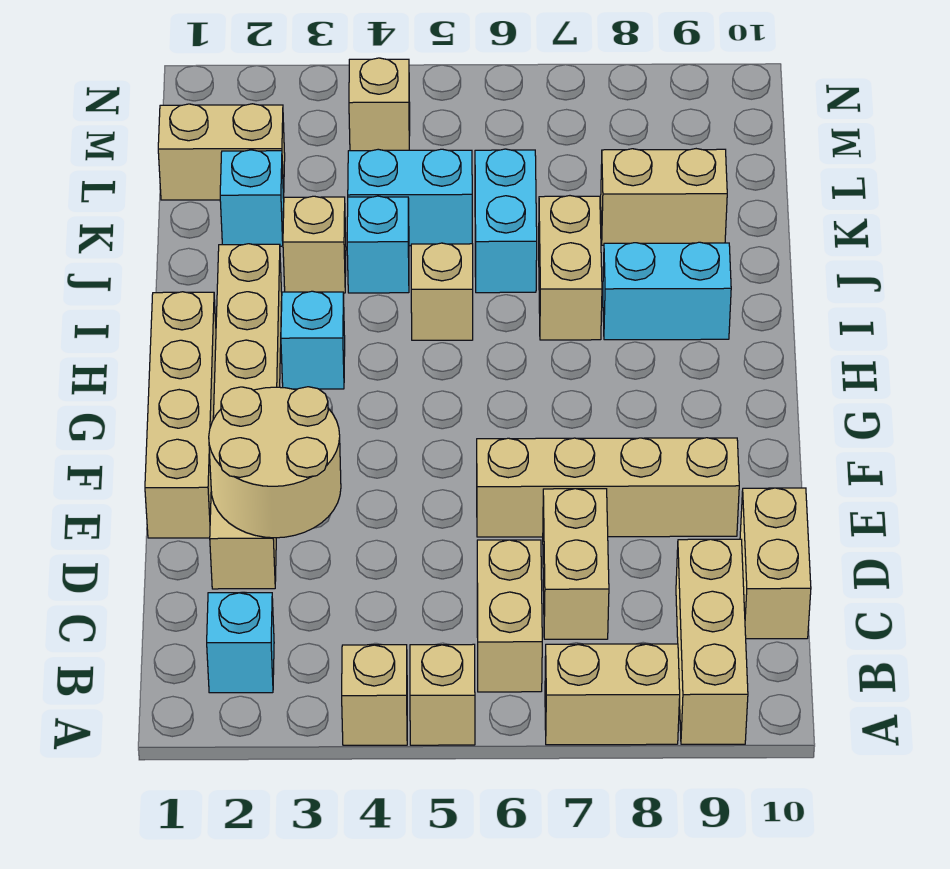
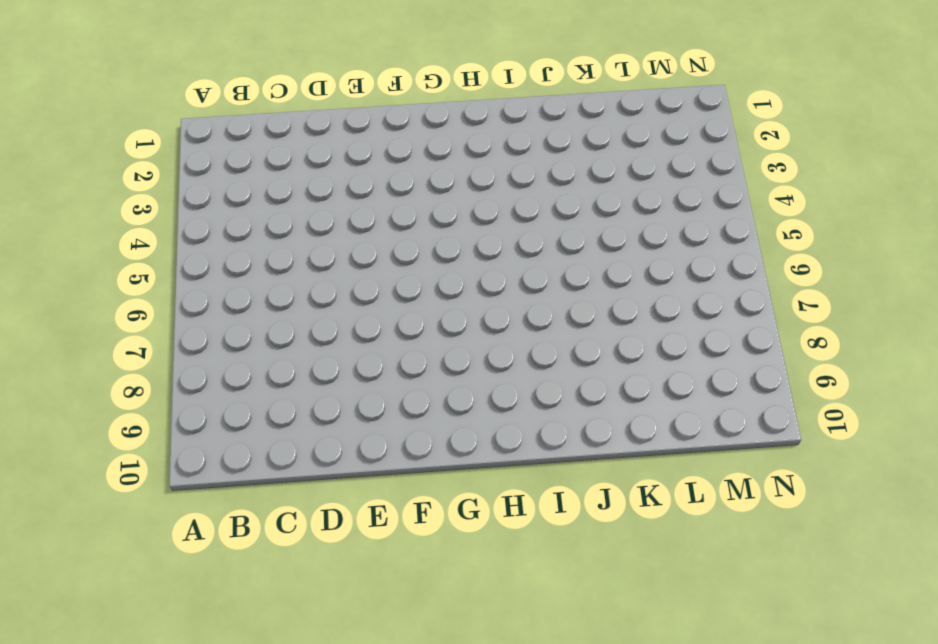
none -> tan 1x1 brick [342,645,407,745]
none -> tan 1x1 brick [410,644,475,745]
none -> tan 1x2 brick [545,644,680,745]

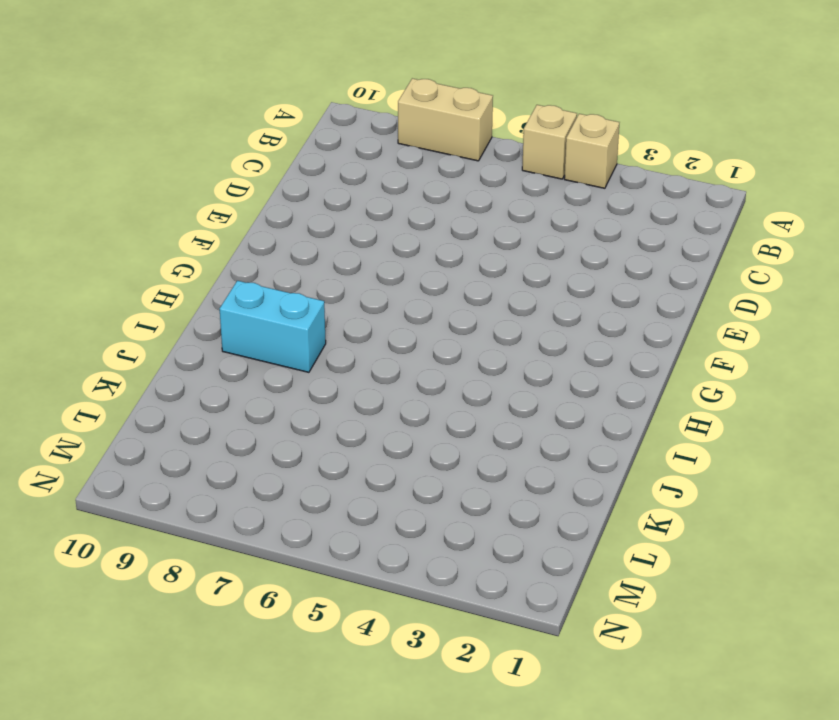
none -> tan 1x3 brick [676,539,748,744]
none -> cyan 1x1 brick [207,593,274,693]
none -> tan 1x2 brick [477,540,542,692]

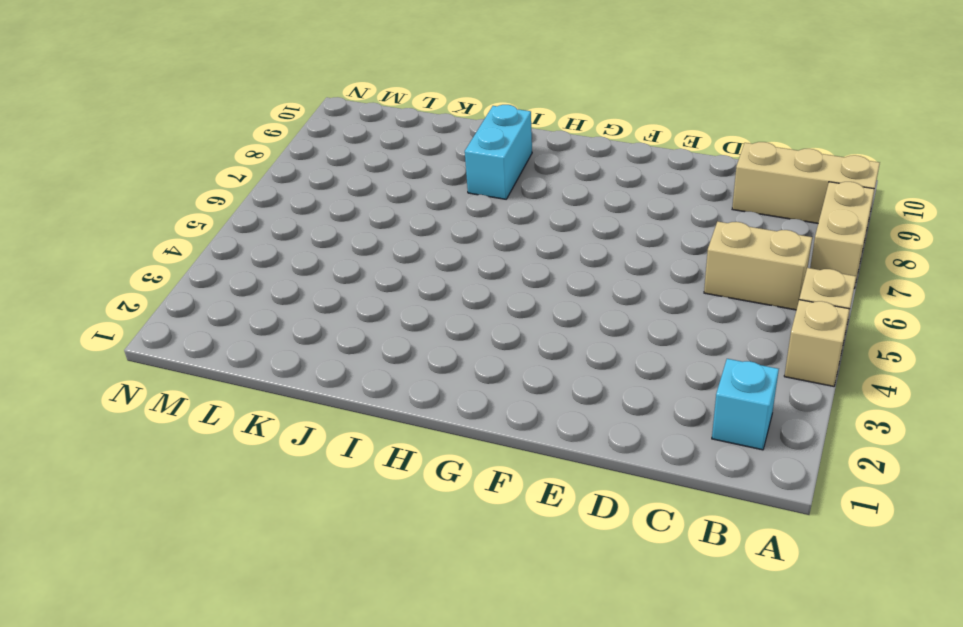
none -> tan 1x2 brick [543,489,609,639]
none -> tan 1x2 brick [740,488,811,639]
none -> tan 1x6 brick [210,244,282,589]

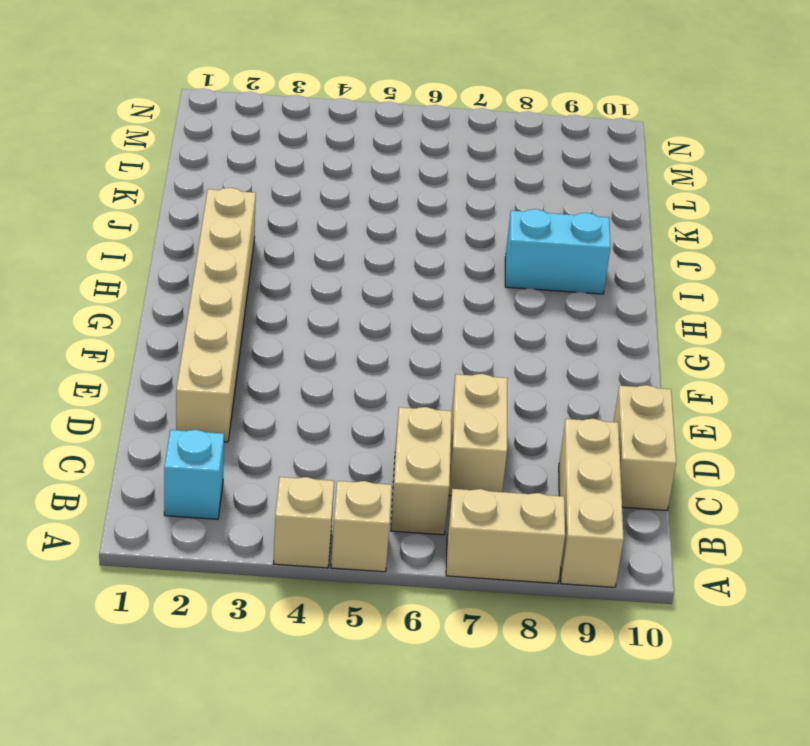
none -> tan 1x4 brick [145,292,216,538]
none -> tan 1x4 brick [477,438,739,537]
none -> cyan 1x1 brick [281,291,345,389]

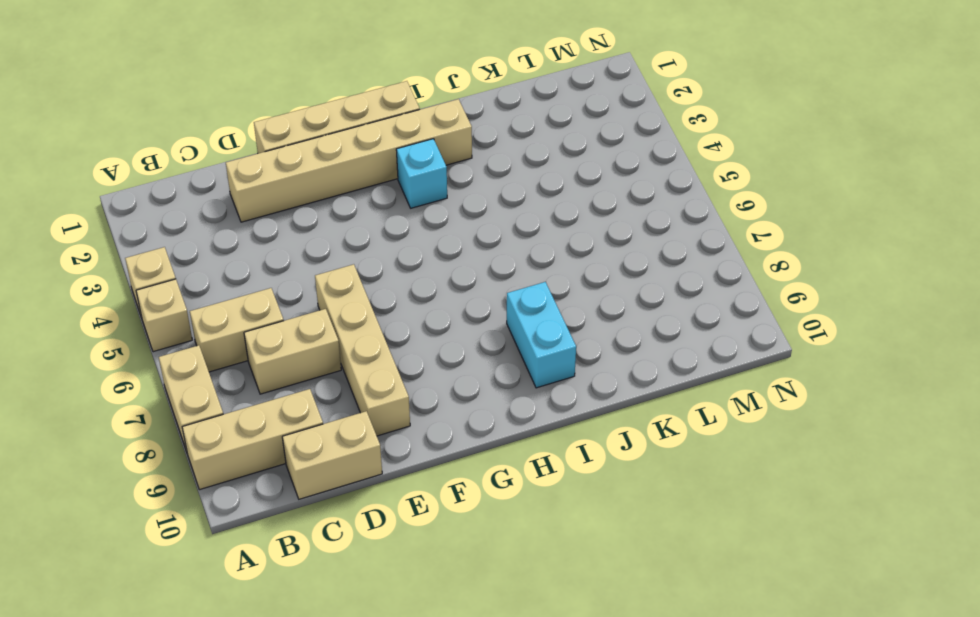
none -> cyan 1x1 brick [207,593,274,693]
none -> tan 1x1 brick [411,243,473,340]
none -> tan 1x2 brick [539,196,602,340]

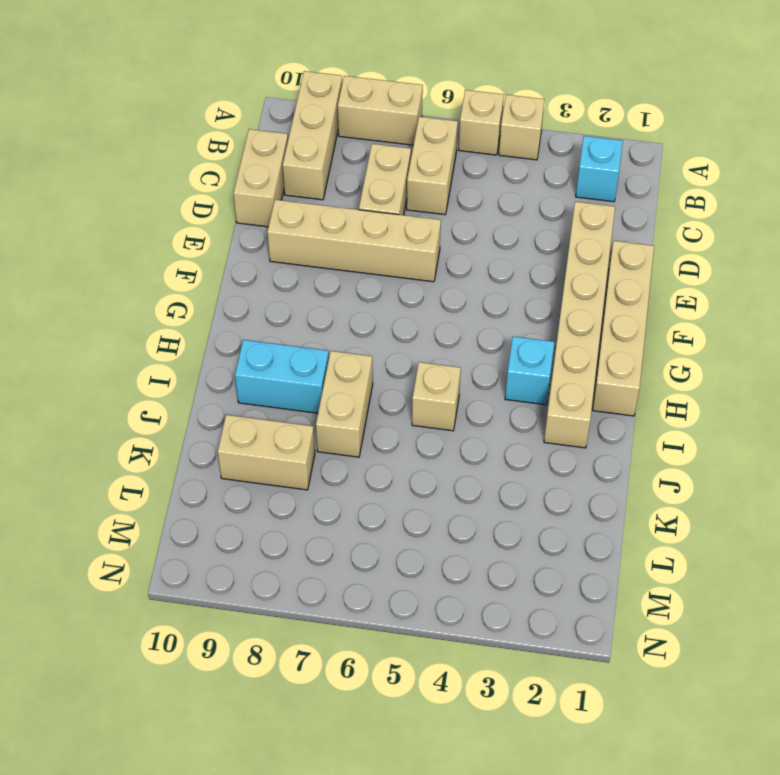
none -> tan 1x1 brick [283,196,346,293]
none -> cyan 1x1 brick [347,196,409,293]
none -> cyan 1x2 brick [475,149,537,293]

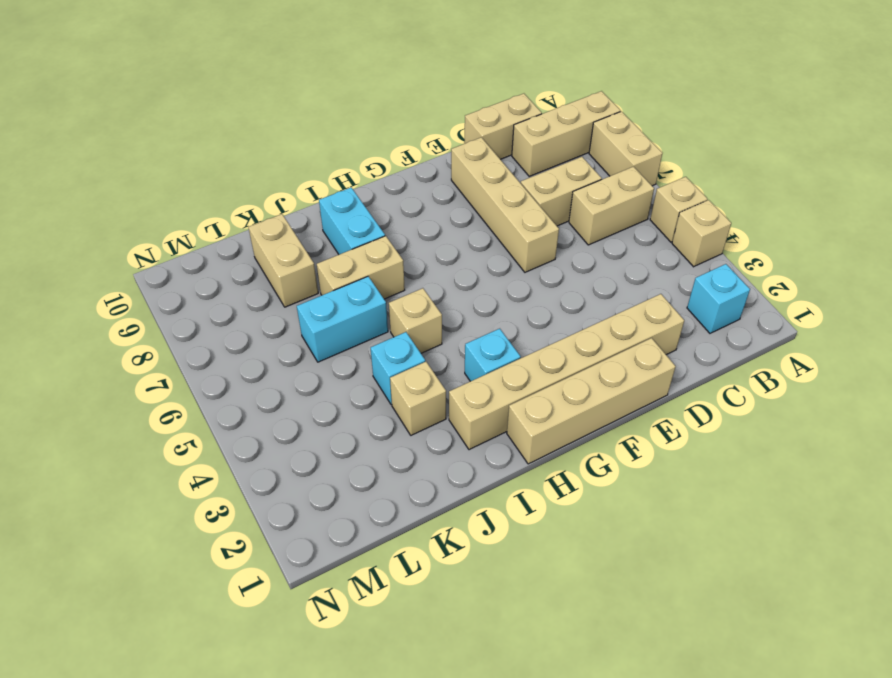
none -> cyan 1x1 brick [220,150,284,246]
none -> cyan 1x2 brick [348,149,472,246]
none -> tan 1x2 brick [158,104,285,200]

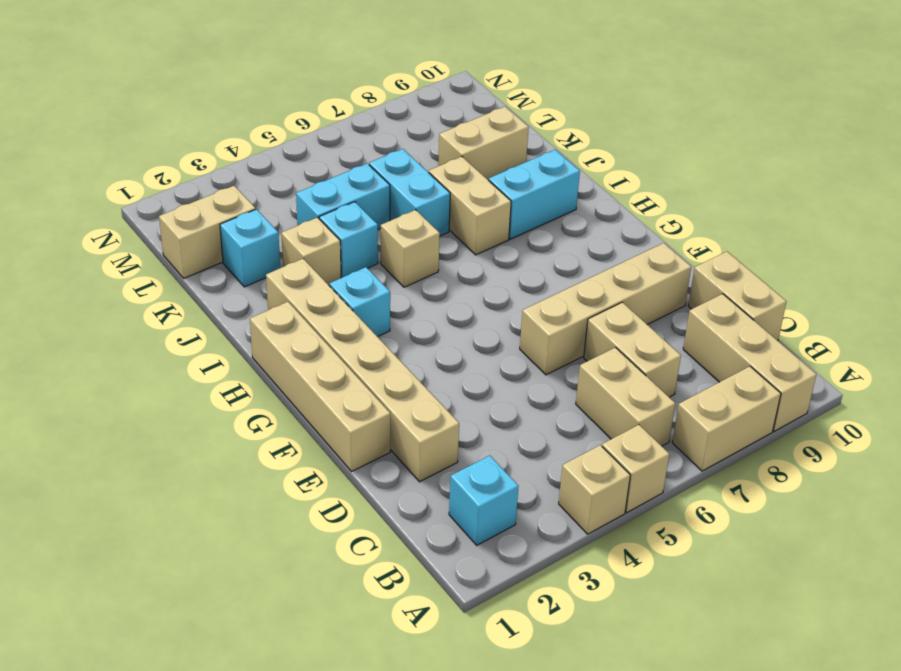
none -> tan 1x1 brick [349,58,410,151]
none -> tan 2x2 round brick [209,387,341,538]

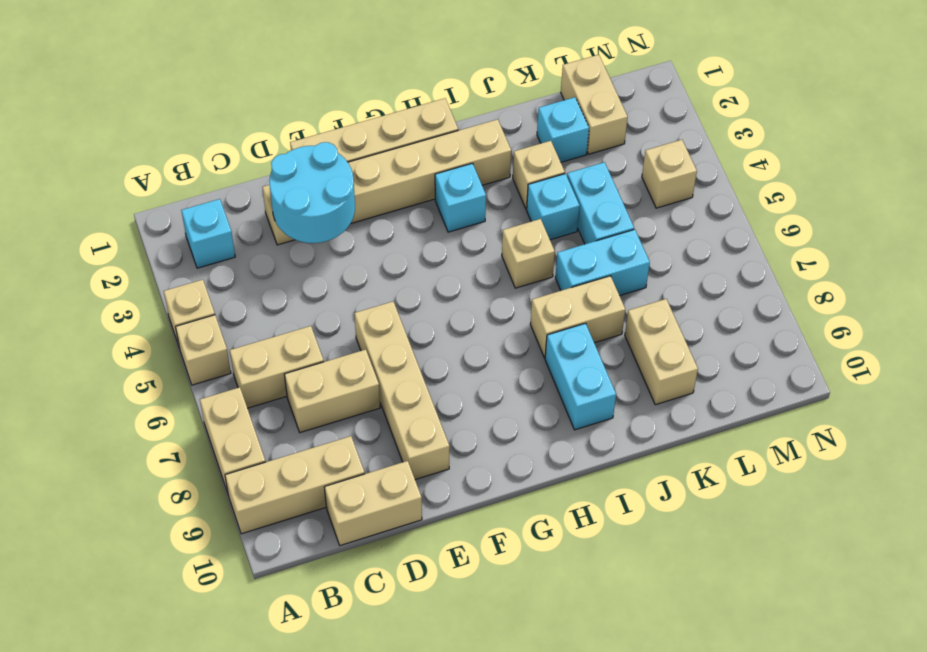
cyan 2x2 round brick [269,142,355,243] -> tan 2x2 round brick [209,387,341,538]

